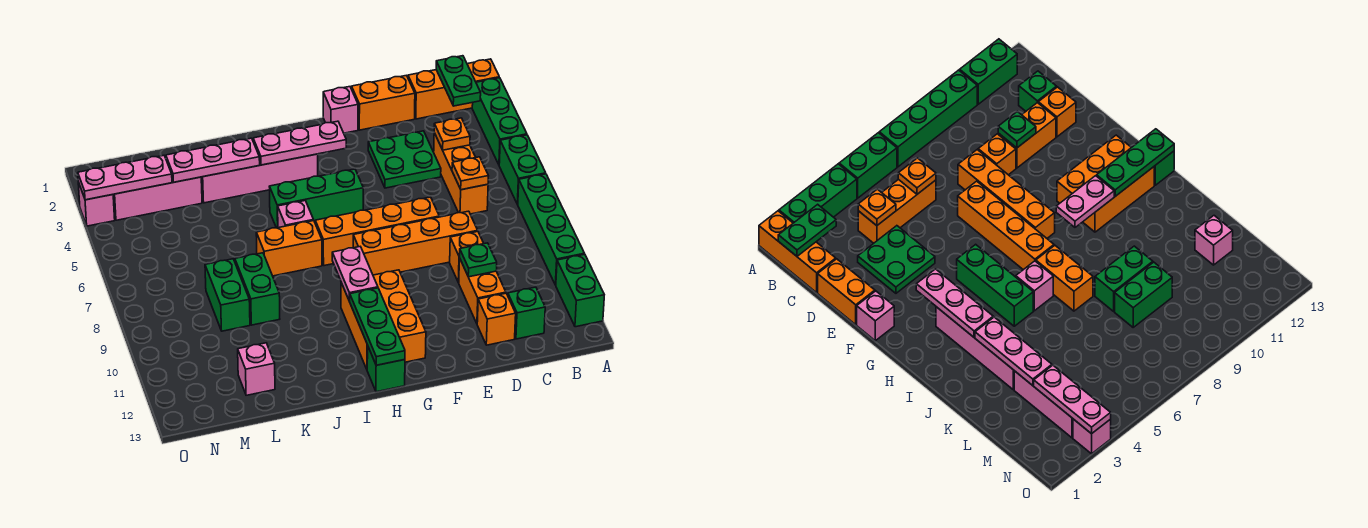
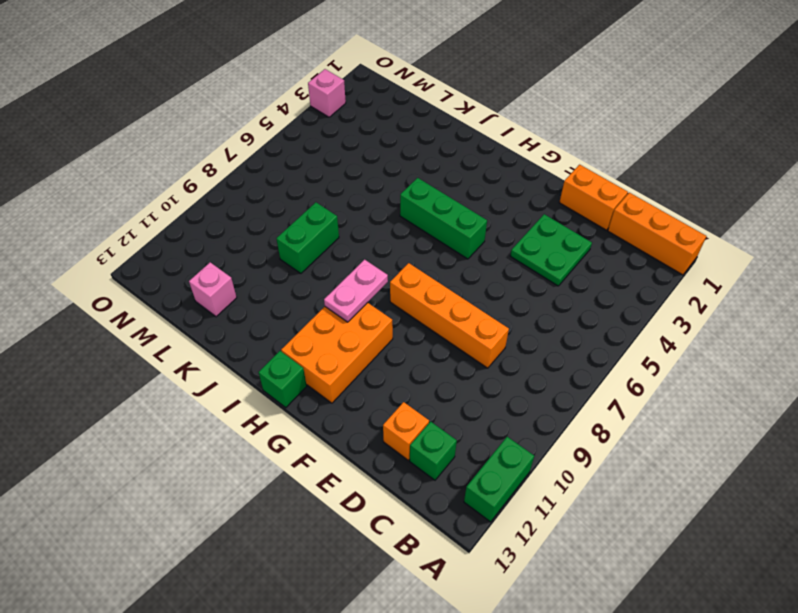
none -> green 1x3 brick [472,78,527,164]
none -> green 1x2 brick [499,135,546,204]
none -> green 1x4 brick [518,174,585,285]
none -> orange 1x3 brick [434,133,488,214]

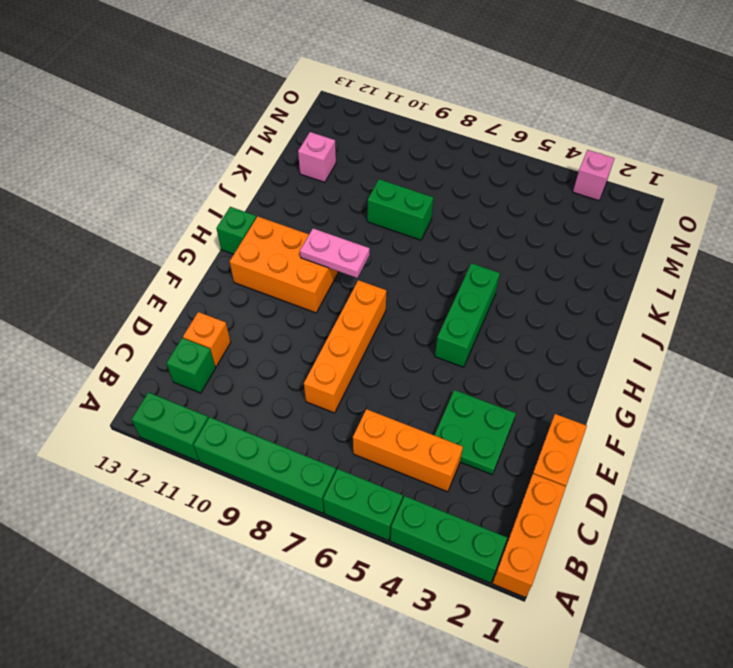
none -> orange 1x1 brick [450,232,484,283]
none -> orange 1x2 brick [459,258,506,323]
none -> orange 1x4 brick [315,197,439,266]
none -> pink 1x1 brick [323,87,358,133]

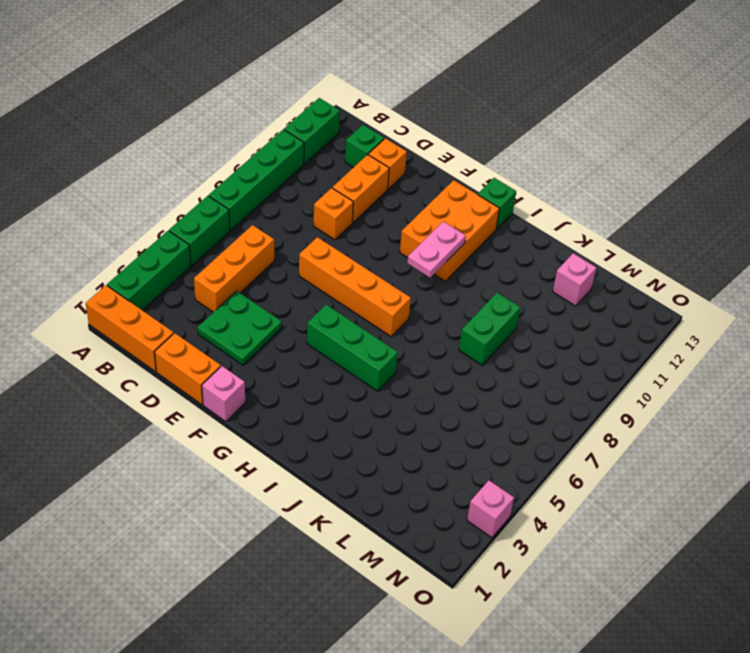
none -> orange 1x4 brick [353,211,478,275]
none -> pink 1x4 brick [201,154,318,203]
none -> pink 1x1 brick [278,201,314,228]
none -> orange 1x2 brick [256,221,322,276]

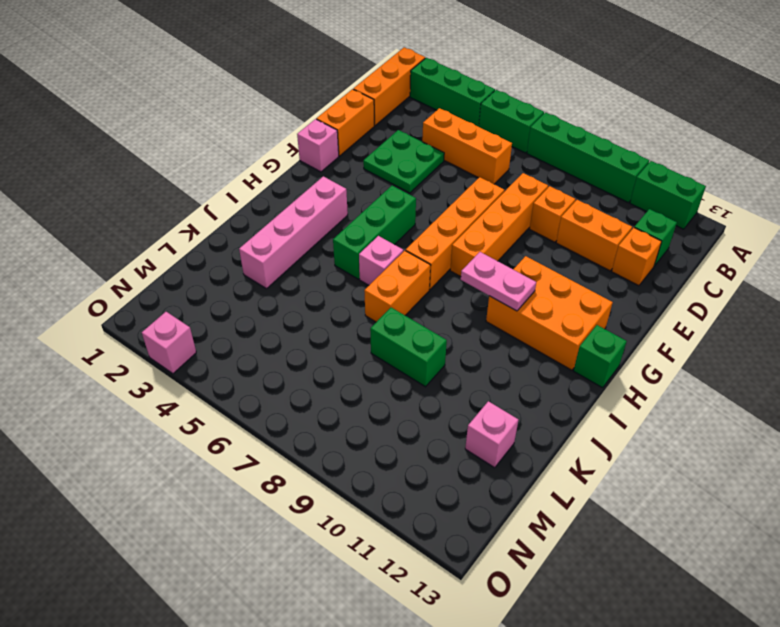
none -> pink 1x3 brick [113,177,202,220]
none -> green 1x2 brick [205,259,250,331]
none -> green 1x2 plate [436,56,481,106]
none -> orange 1x1 plate [434,118,470,150]

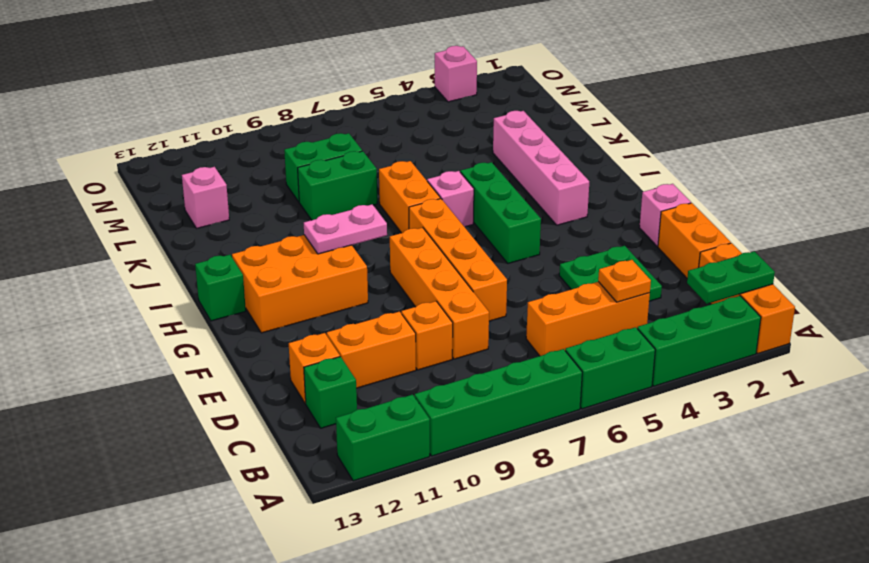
none -> pink 1x3 brick [113,177,202,220]
none -> orange 1x1 plate [452,157,488,190]
none -> green 1x1 plate [460,243,497,277]
none -> pink 1x3 plate [253,121,346,165]

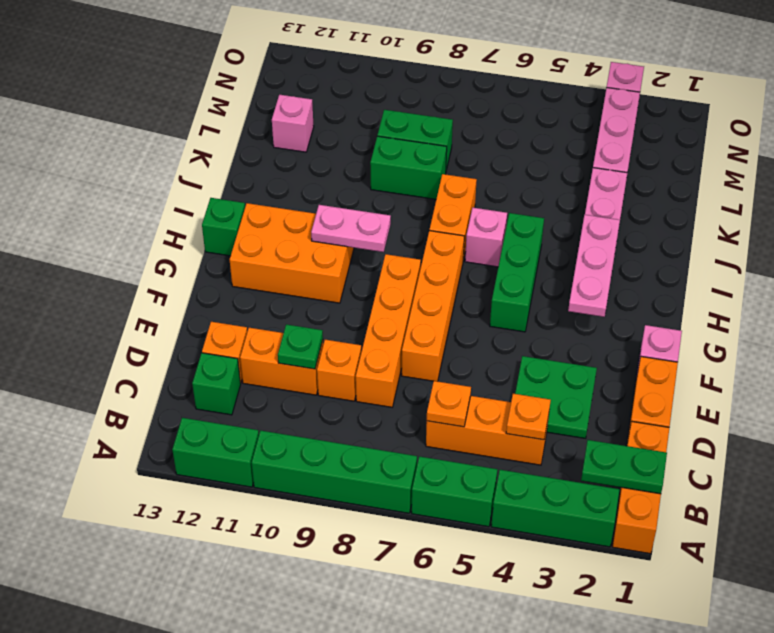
none -> green 1x3 plate [349,288,405,365]
none -> pink 1x3 plate [166,138,260,182]
none -> pink 1x3 plate [78,155,172,200]

